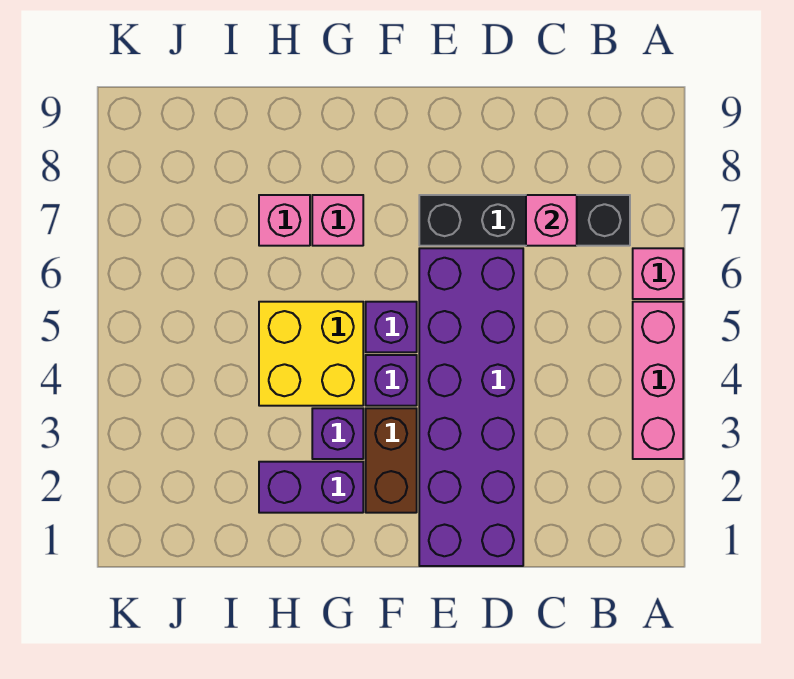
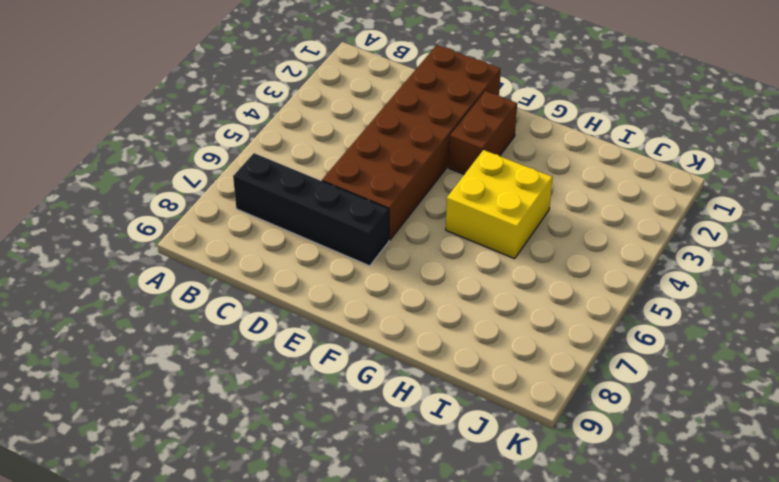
brown 2x6 brick [322,45,501,240] -> purple 2x6 brick [419,248,523,566]
none -> pink 1x3 brick [633,302,683,459]
none -> pink 1x1 brick [633,248,683,299]
none -> purple 1x1 brick [366,355,417,406]

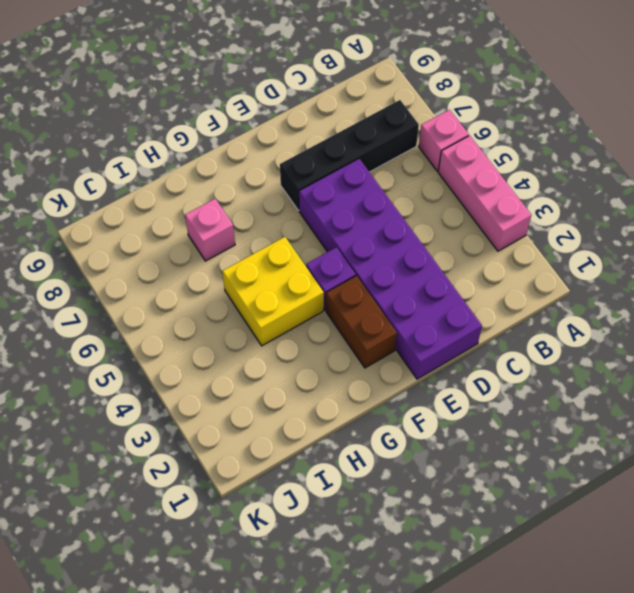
none -> purple 1x1 brick [366,302,417,352]
none -> purple 1x2 brick [259,462,363,513]
none -> purple 1x1 brick [312,408,363,459]

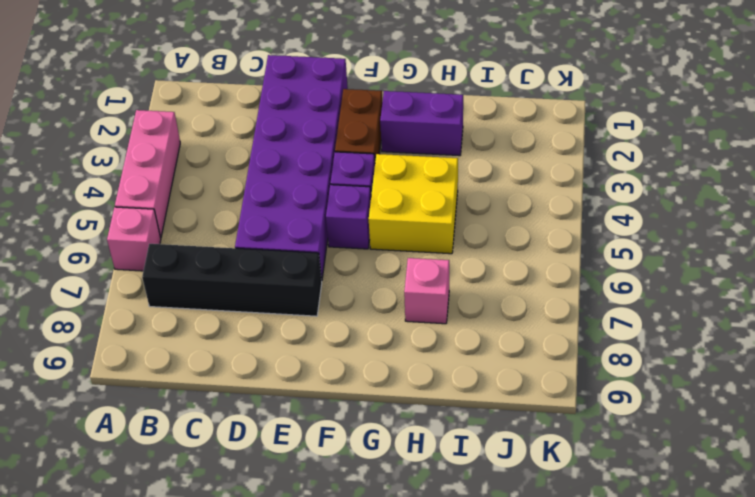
none -> purple 1x1 brick [312,408,363,459]
none -> pink 1x1 brick [312,195,363,246]
none -> pink 1x1 brick [526,195,577,246]

